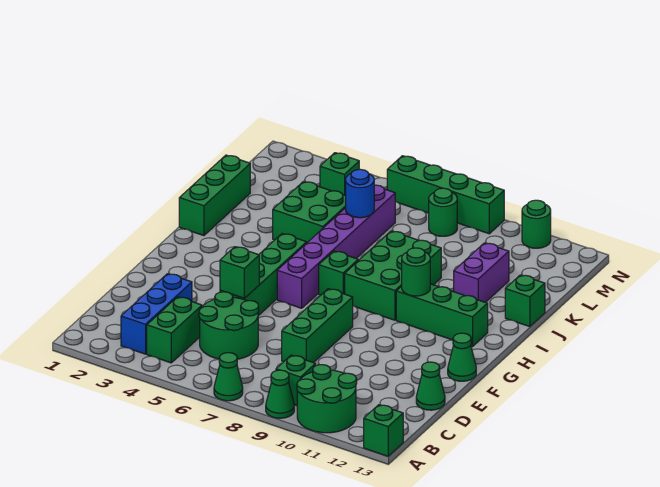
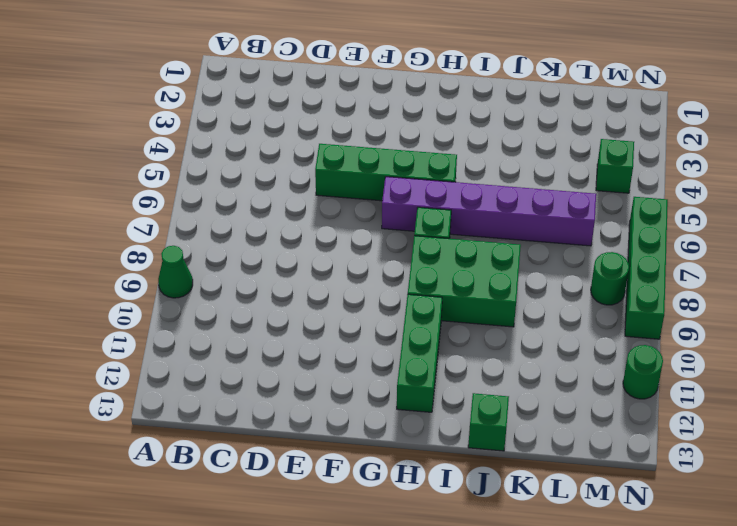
none -> green 1x1 cone [214,353,243,401]
none -> green 2x2 round brick [297,365,357,433]
none -> green 1x1 brick [364,405,403,456]

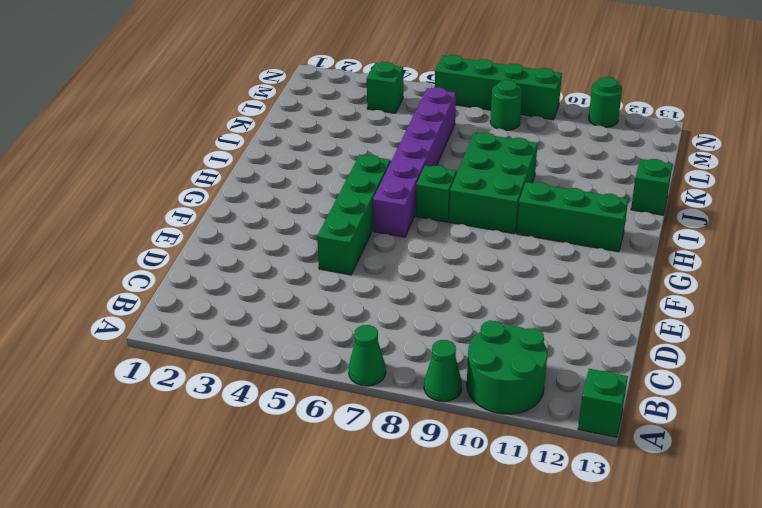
none -> blue 1x3 brick [121,274,192,354]
none -> green 1x2 brick [147,297,202,363]
none -> green 1x1 brick [276,355,316,406]

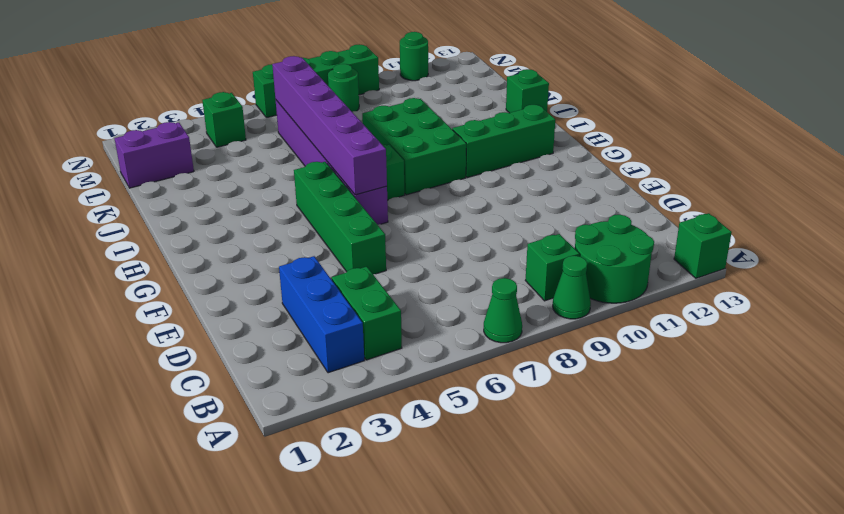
purple 1x6 brick [272,56,387,195] -> blue 1x1 round brick [346,169,374,218]
purple 1x2 brick [115,122,194,188] -> purple 1x2 brick turned to [454,243,509,302]
none -> green 2x2 round brick [199,292,259,359]
none -> green 1x3 brick [282,289,353,363]
none -> green 1x1 cone [416,362,445,410]

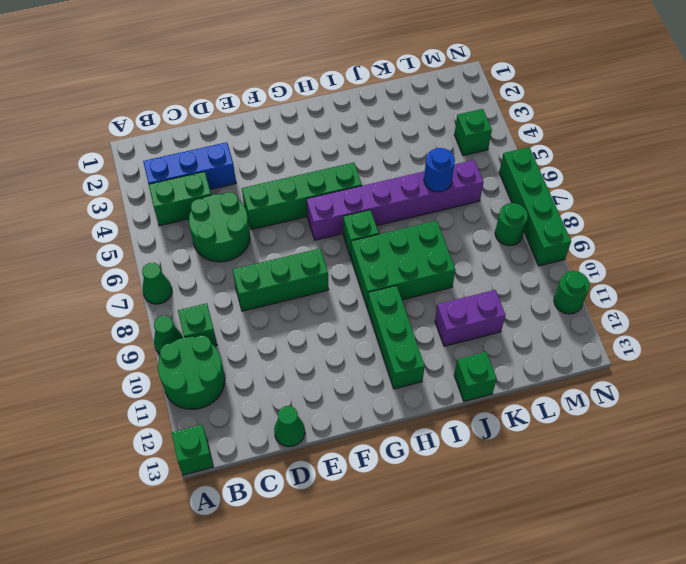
none -> green 1x1 cone [448,333,476,381]
none -> green 1x3 brick [179,155,250,236]
none -> green 2x2 brick [273,181,346,243]

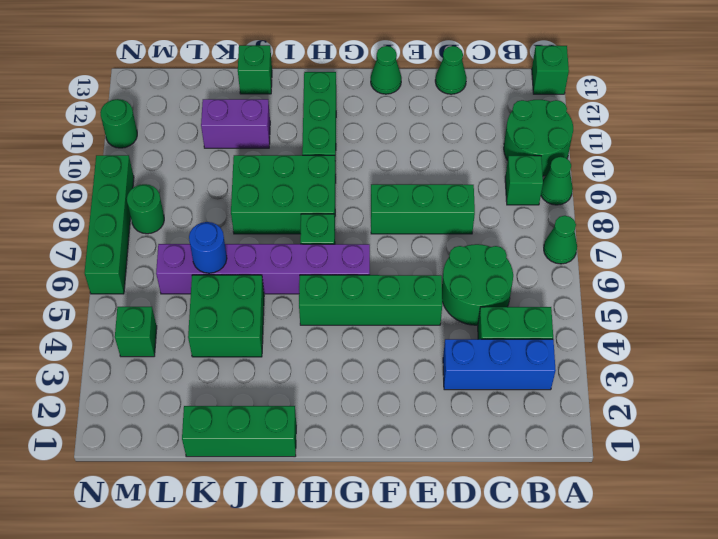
none -> green 1x1 brick [220,247,259,298]
none -> green 1x1 round brick [402,248,430,296]

